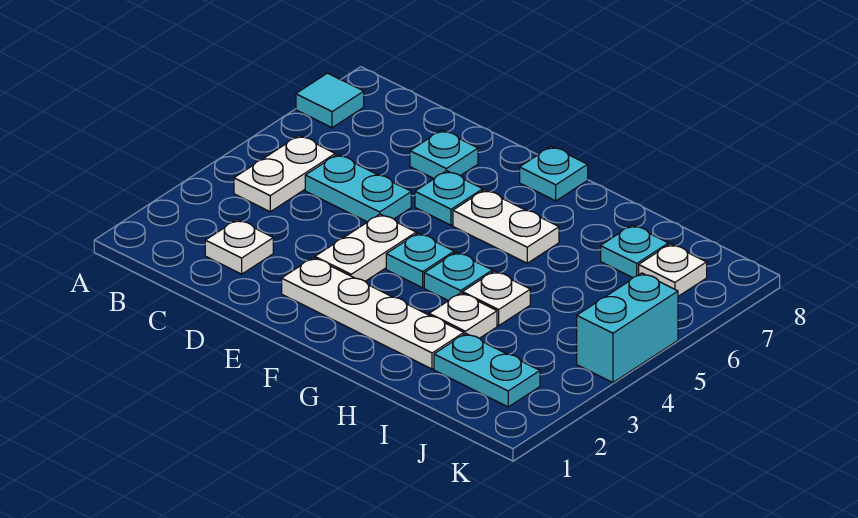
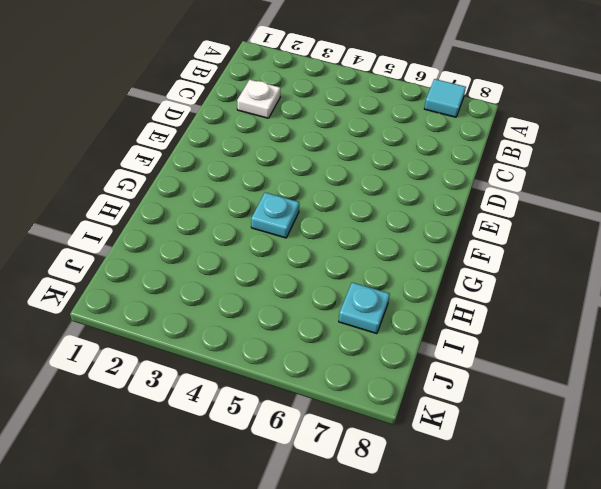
none -> white 1x2 plate [234,136,335,212]
none -> cyan 1x2 plate [305,155,411,222]
none -> cyan 1x1 plate [410,130,478,179]

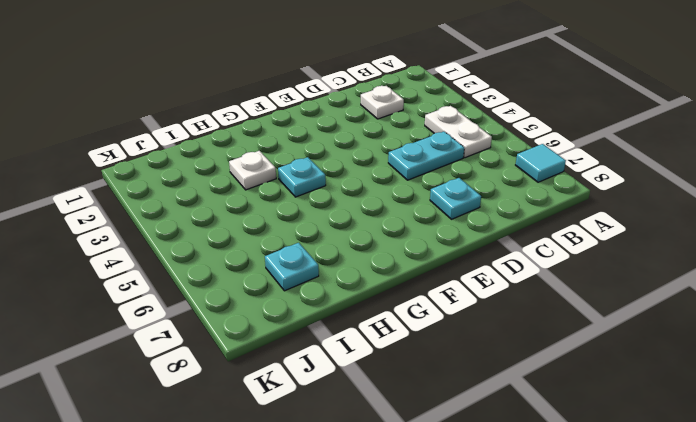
none -> white 1x4 plate [282,258,464,369]
none -> white 1x2 plate [315,214,416,281]
none -> cyan 1x1 plate [415,171,483,225]

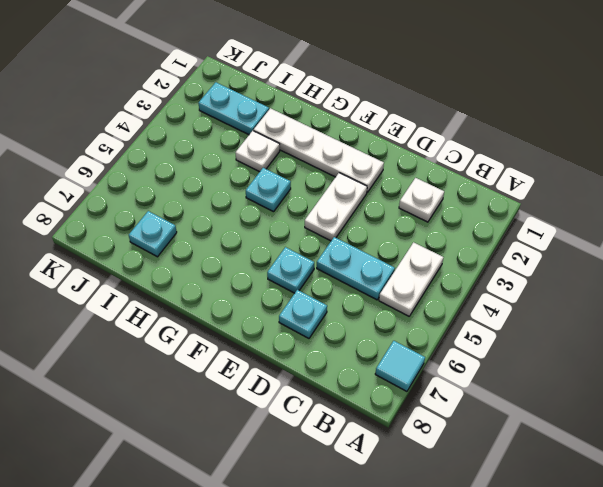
none -> cyan 1x1 plate [386,233,454,288]
none -> white 1x2 plate [453,190,559,263]
none -> cyan 1x1 plate [520,146,588,201]

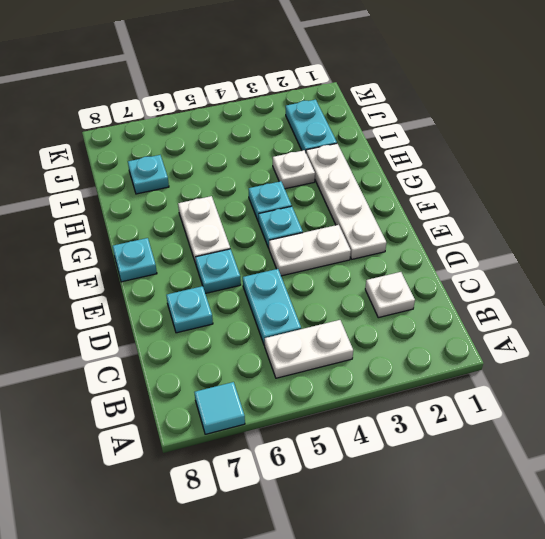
none -> white 1x1 plate [462,271,530,326]
none -> white 1x1 plate [639,244,707,296]
none -> cyan 1x2 brick [577,273,678,383]

